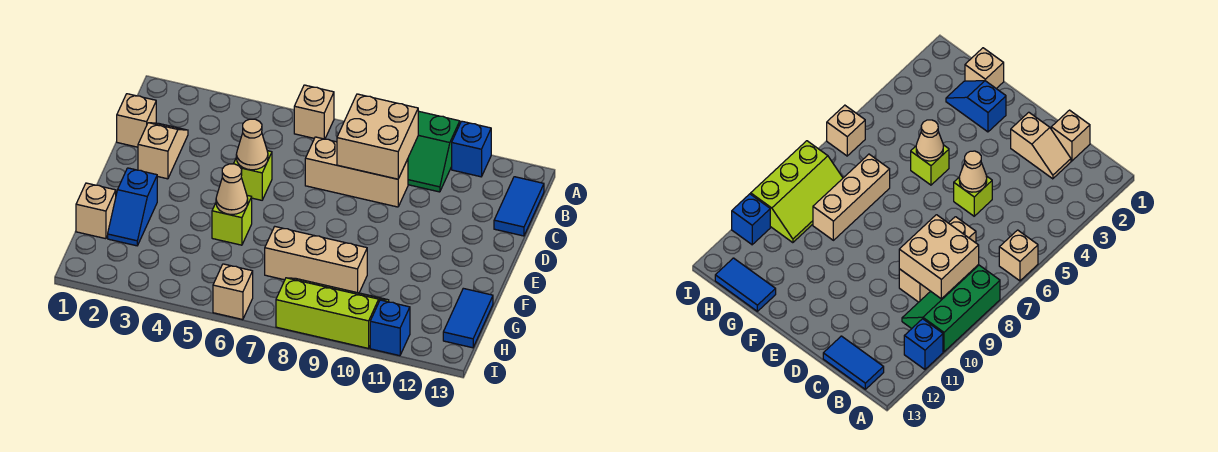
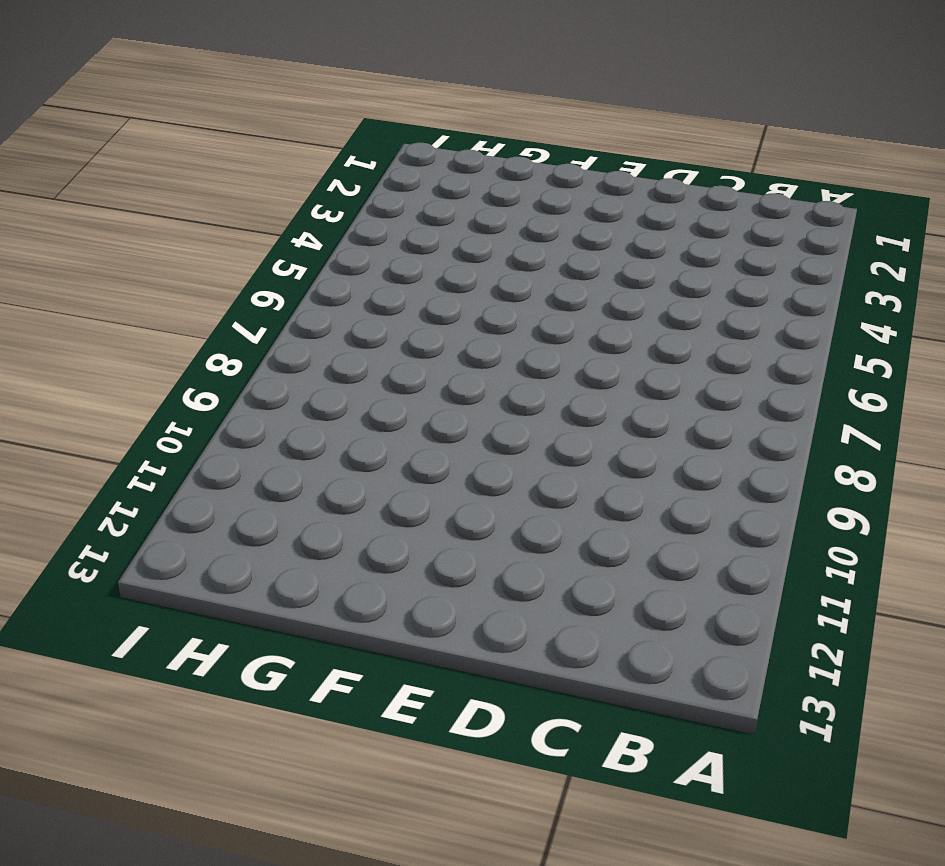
none -> tan 1x1 brick [294,85,334,139]
none -> green 2x3 slope [408,111,460,192]
none -> blue 1x1 brick [452,121,491,177]

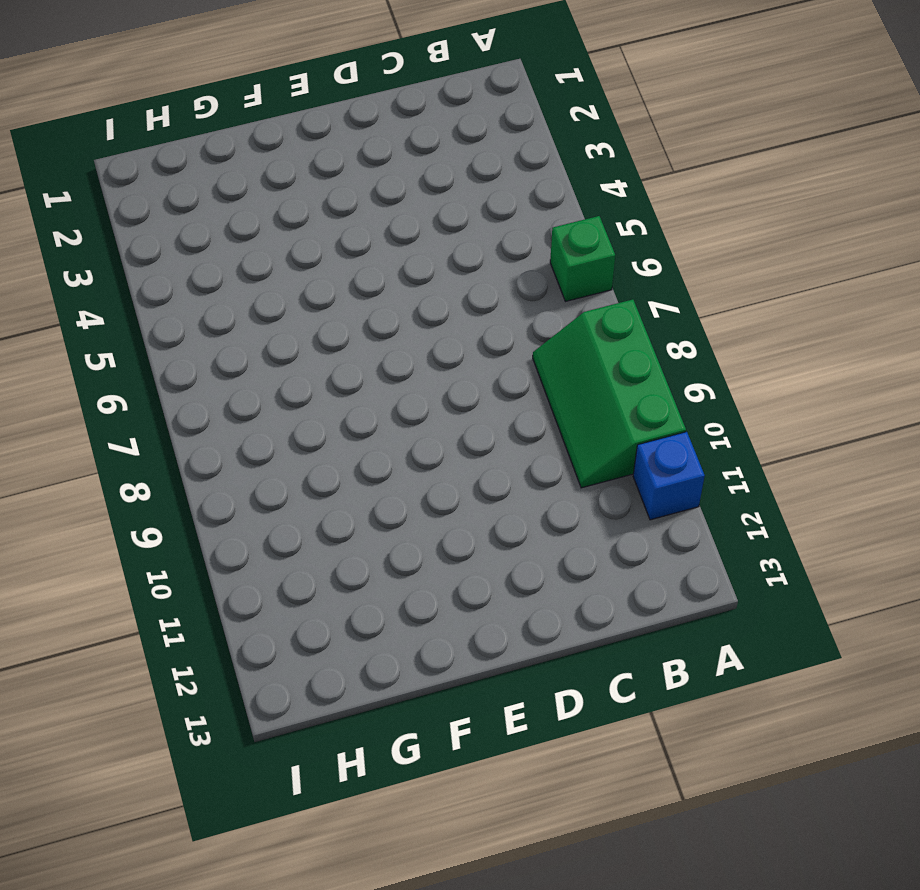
green 1x1 brick [550,216,615,301] -> tan 1x1 brick [294,85,334,139]
none -> blue 1x2 tile [494,177,544,236]
none -> tan 1x1 brick [117,94,156,147]
none -> tan 1x2 slope [138,123,188,179]

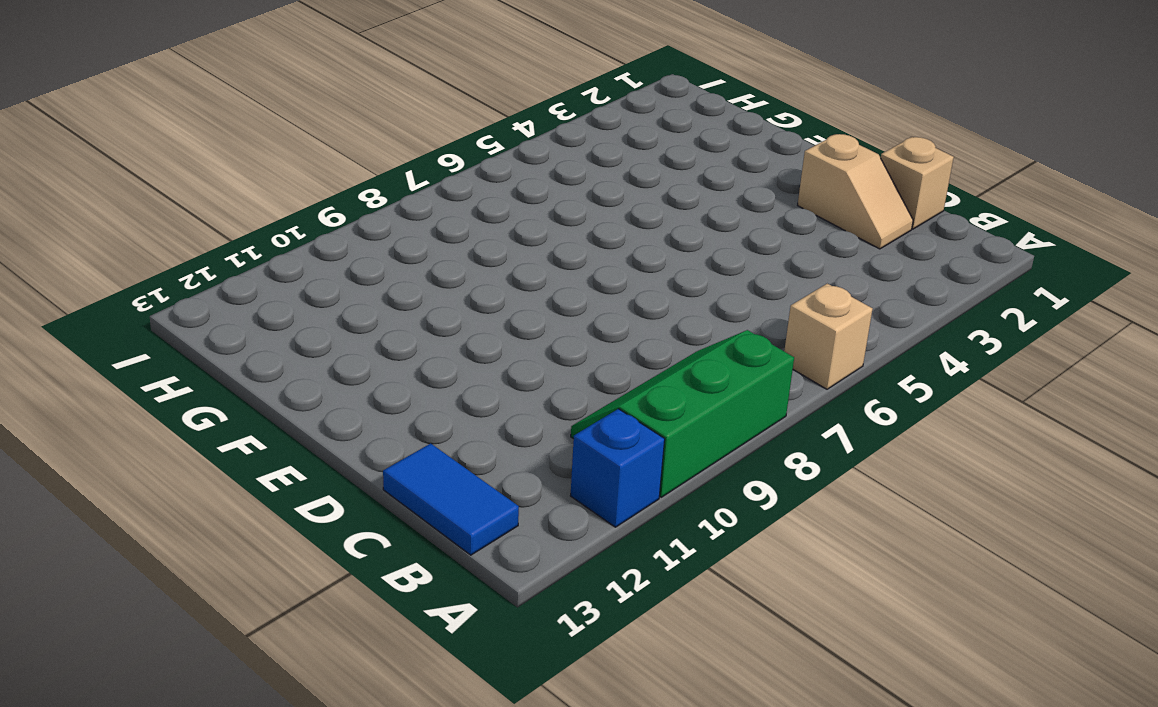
none -> tan 1x3 brick [305,137,408,207]
none -> lime 1x1 brick [234,151,272,200]
none -> blue 1x2 slope [108,168,157,246]

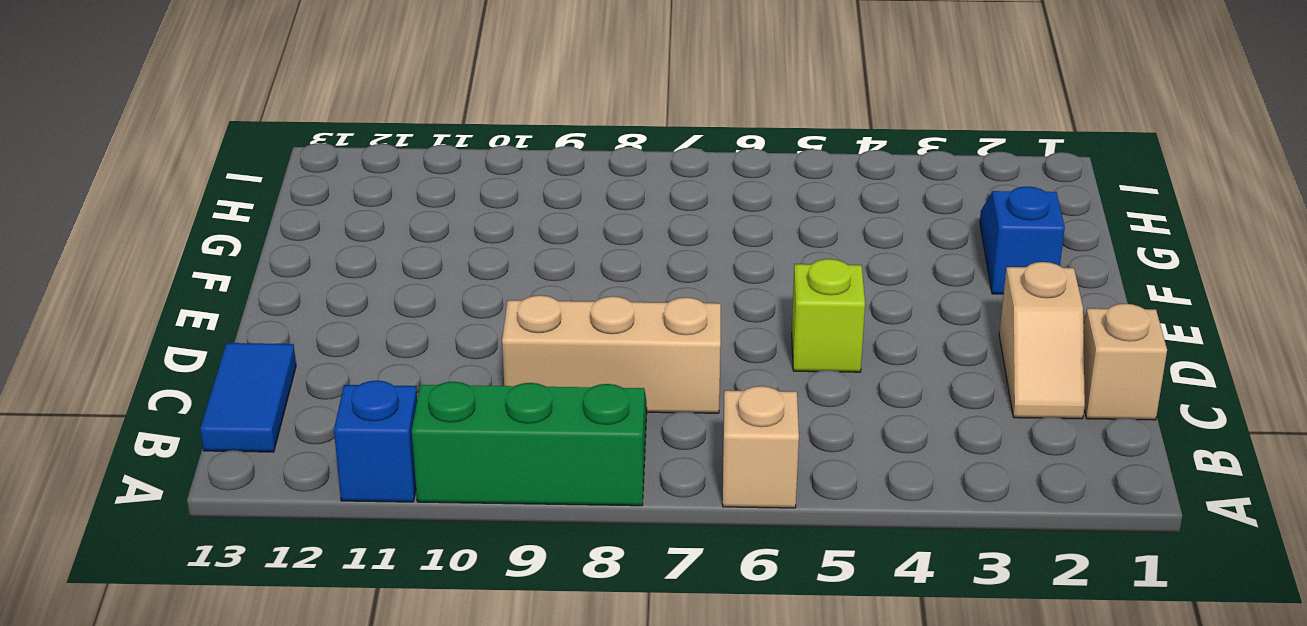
none -> lime 1x1 brick [212,195,252,245]
none -> tan 1x1 brick [76,183,116,239]
none -> tan 1x3 brick [265,227,367,293]

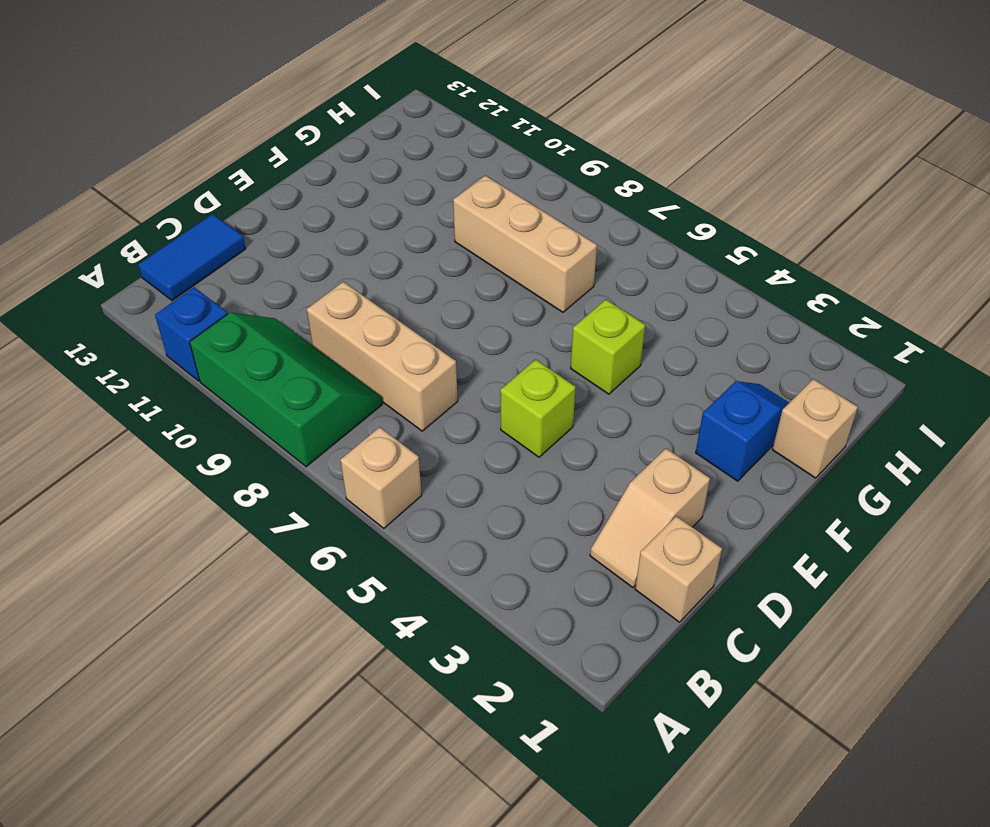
none -> blue 1x2 tile [443,288,493,348]
none -> lime 2x3 slope [276,278,389,348]
none -> tan 1x1 brick [213,264,253,320]

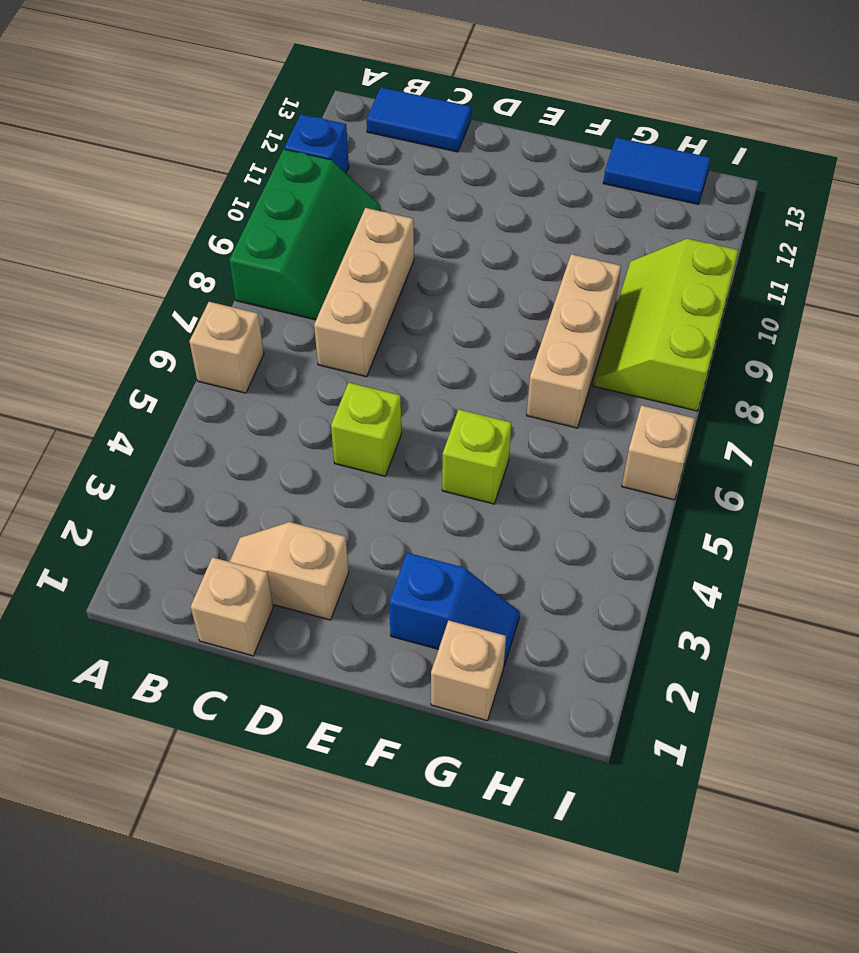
none -> blue 1x1 brick [370,300,410,356]
none -> tan 2x2 brick [337,94,418,179]
none -> tan 1x1 cone [236,119,268,170]

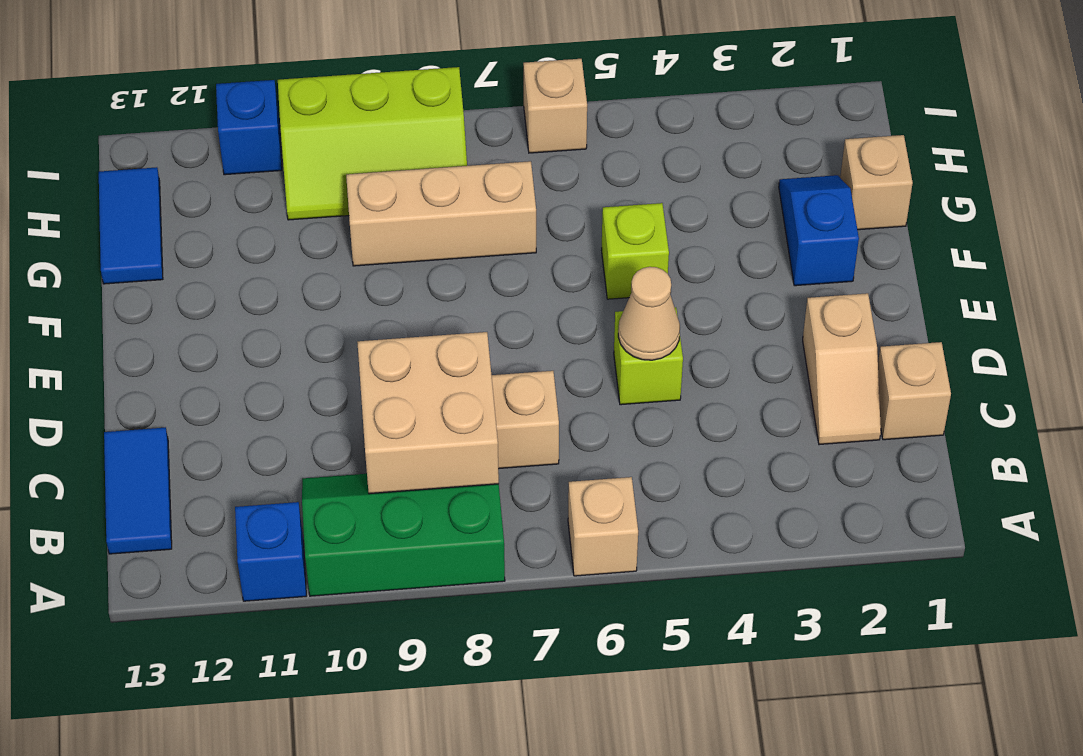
none -> tan 1x1 cone [216,164,248,214]

